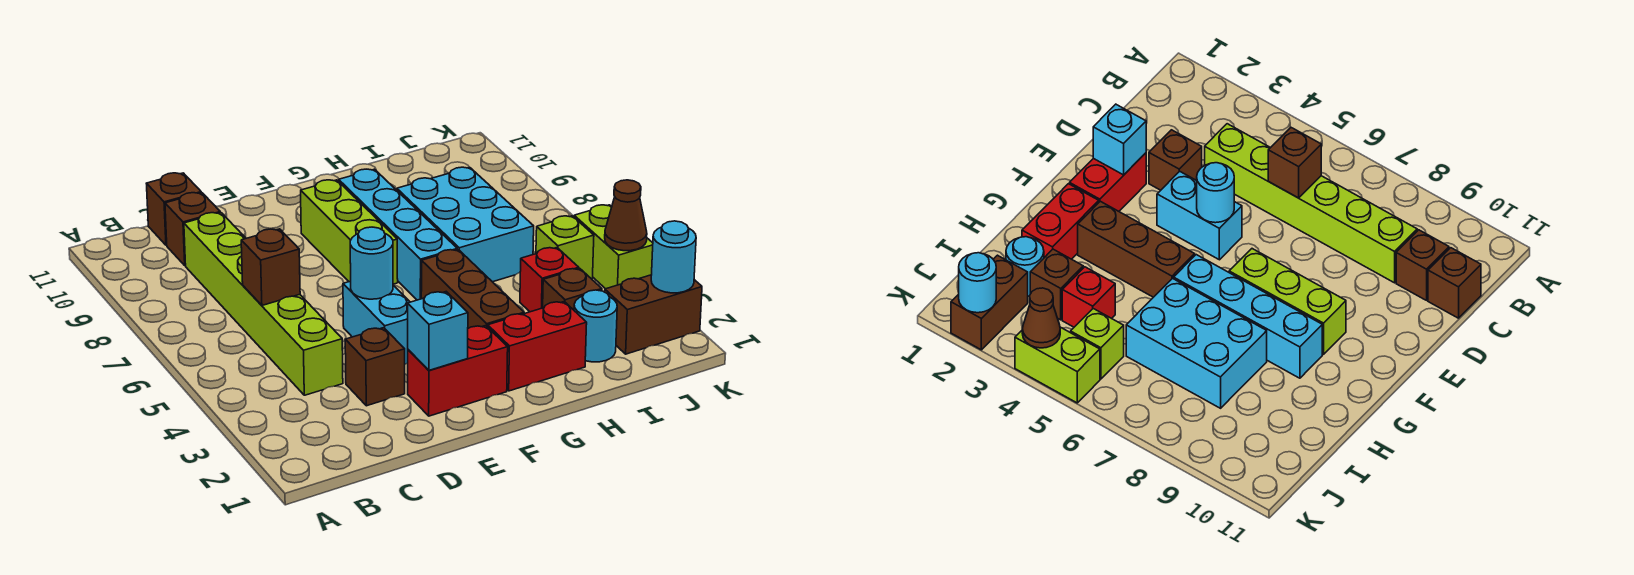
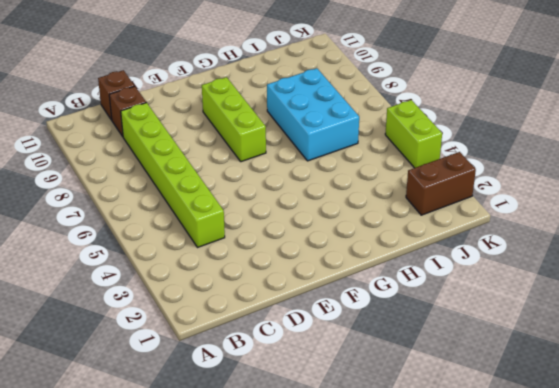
none -> brown 1x1 brick [345,328,405,406]
none -> red 1x2 brick [408,326,508,416]
none -> cyan 1x2 brick [343,281,410,364]

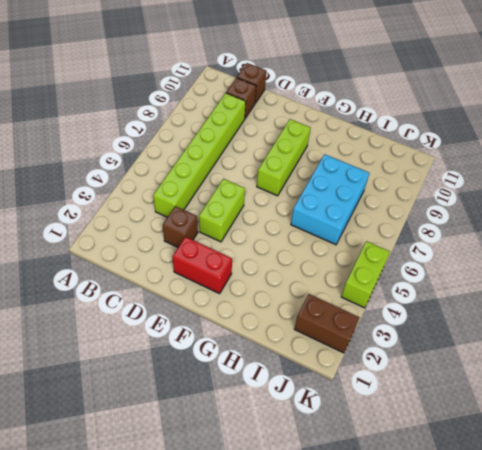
lime 1x2 brick [199,179,245,242] -> cyan 1x2 brick [343,281,410,364]
none -> red 1x2 brick [488,302,587,391]
none -> brown 1x3 brick [421,250,524,328]
none -> cyan 1x4 brick [339,169,457,300]

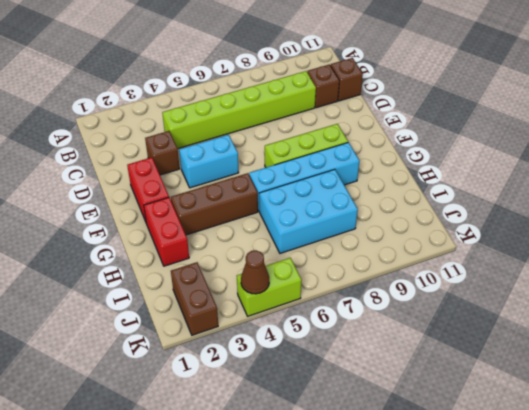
none -> cyan 1x1 round brick [574,290,617,362]
none -> brown 1x1 brick [543,268,602,310]
none -> red 1x1 brick [520,248,579,312]

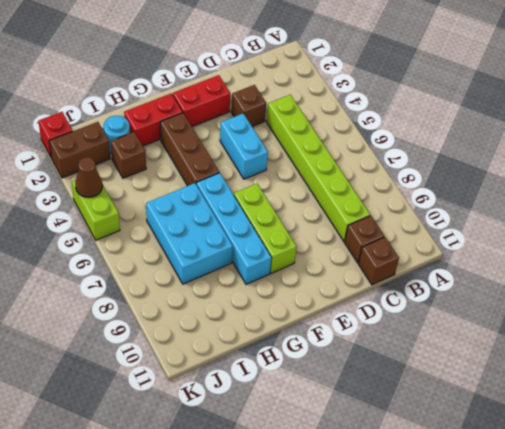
red 1x1 brick [38,112,73,158] -> red 1x1 brick moved to [520,248,579,312]
none -> lime 1x1 brick [536,216,594,279]
none -> brown 1x1 brick [241,229,300,305]
none -> cyan 1x1 brick [408,292,468,370]

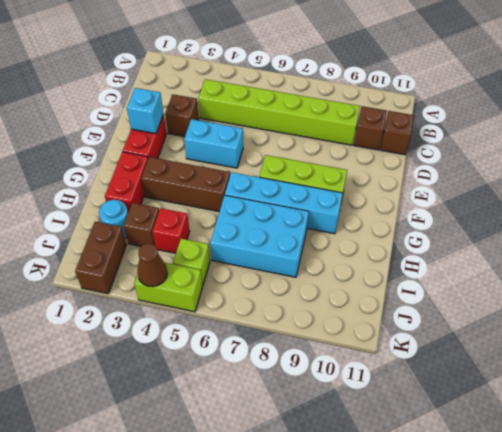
none -> brown 1x1 brick [241,229,300,305]
none -> cyan 1x1 round brick [350,227,393,299]
none -> cyan 1x1 round brick [651,221,696,293]

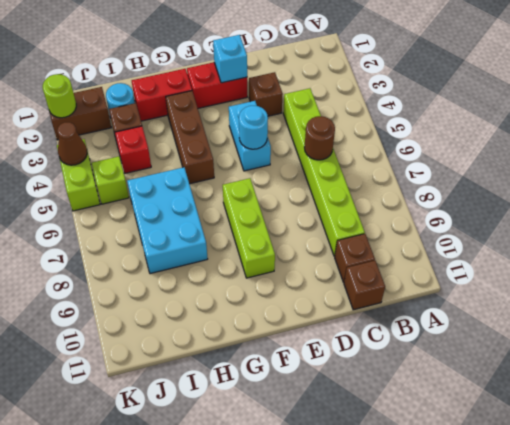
brown 1x1 round brick [304,116,335,160] -> brown 1x1 brick [241,229,300,305]
lime 1x1 round brick [43,74,76,118] -> cyan 1x1 round brick [651,221,696,293]
none -> cyan 1x4 brick [339,169,457,300]

